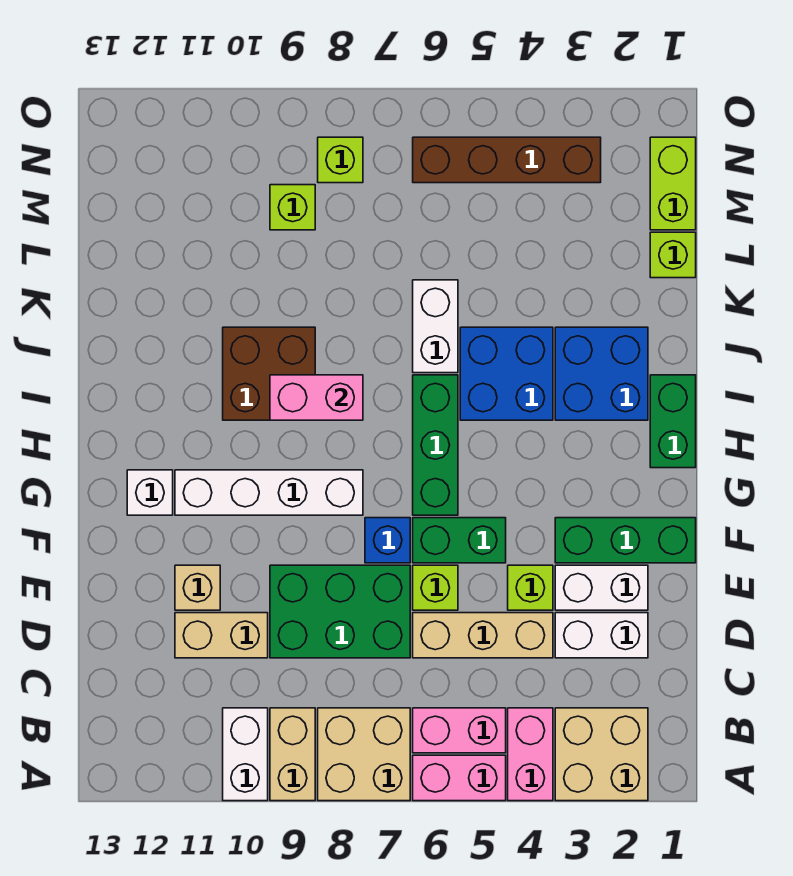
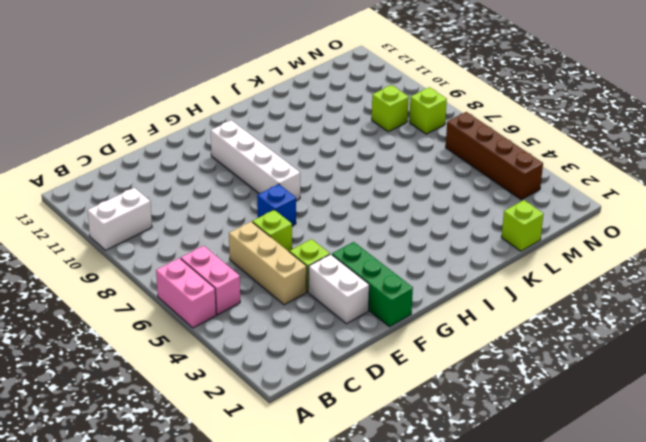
none -> tan 2x2 brick [555,708,648,801]
none -> pink 1x2 brick [508,708,553,801]
none -> tan 2x2 brick [318,708,410,801]
none -> tan 1x2 brick [270,708,315,801]

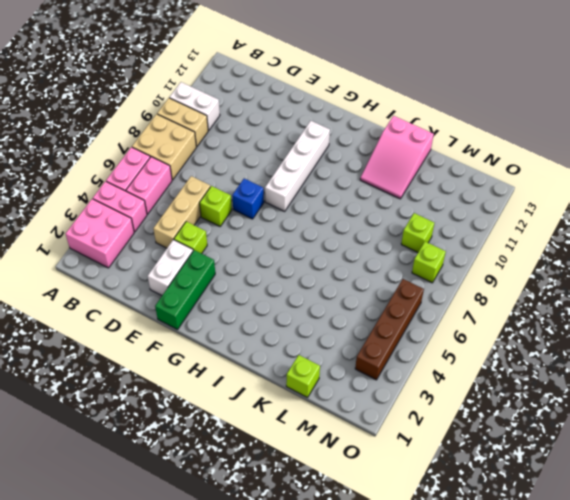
pink 2x2 brick [65,199,134,268] -> tan 2x2 brick [555,708,648,801]
pink 2x3 slope [360,116,434,199] -> none
none -> white 1x2 brick [555,613,648,658]
none -> green 2x3 brick [270,565,410,658]
none -> tan 1x2 brick [175,613,268,658]
none -> tan 1x1 brick [175,565,220,610]

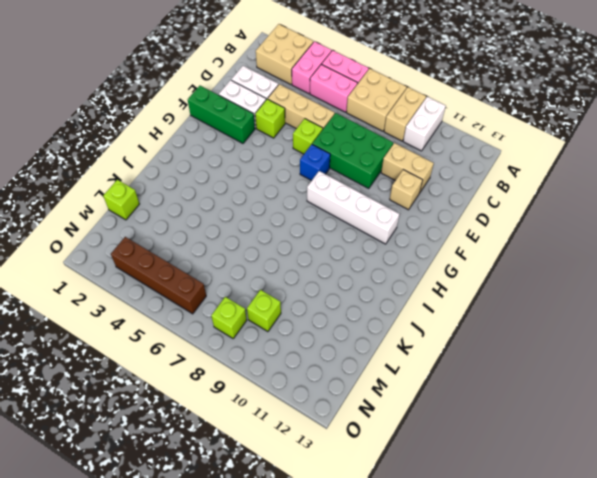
none -> green 1x2 brick [413,518,506,563]
none -> green 1x3 brick [413,375,458,515]
none -> white 1x1 brick [127,470,173,515]
none -> green 1x2 brick [650,375,696,468]

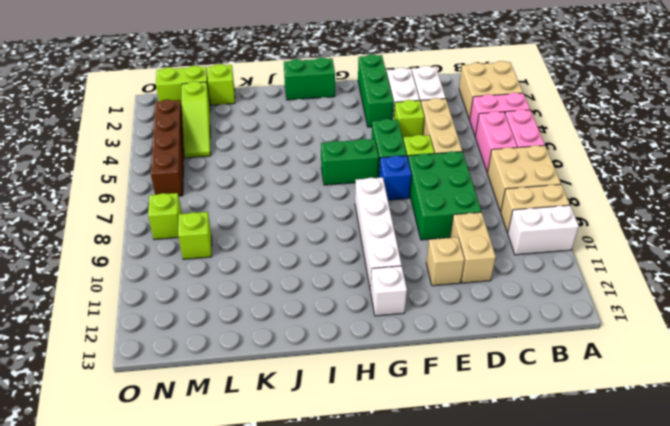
green 1x2 brick [321,139,379,185] -> green 1x3 brick [413,375,458,515]
lime 1x3 slope [182,81,211,158] -> none
none -> blue 2x2 brick [555,327,648,420]
none -> blue 2x2 brick [460,327,553,420]
none -> brown 2x2 brick [223,327,315,420]
none -> white 1x2 brick [413,280,458,373]

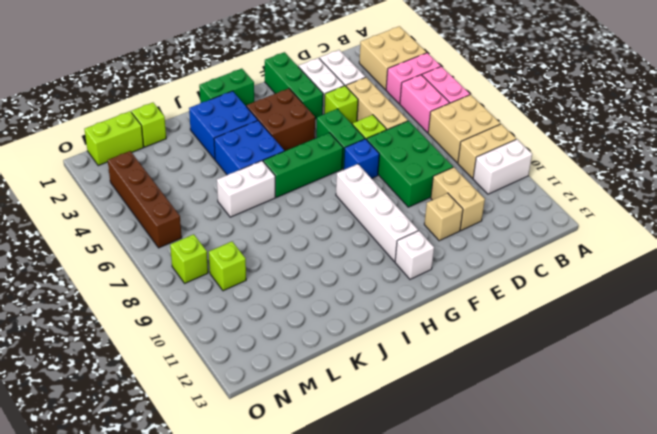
brown 2x2 brick [246,88,315,151] -> brown 2x2 brick moved to [223,327,315,420]
none -> pink 1x2 brick [270,375,363,420]

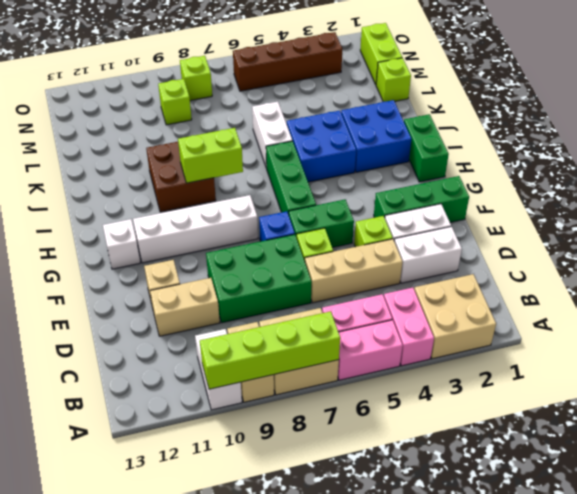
lime 1x4 brick [200,311,340,389] -> none
lime 1x2 brick [178,128,243,183] -> pink 1x2 brick [270,375,363,420]

